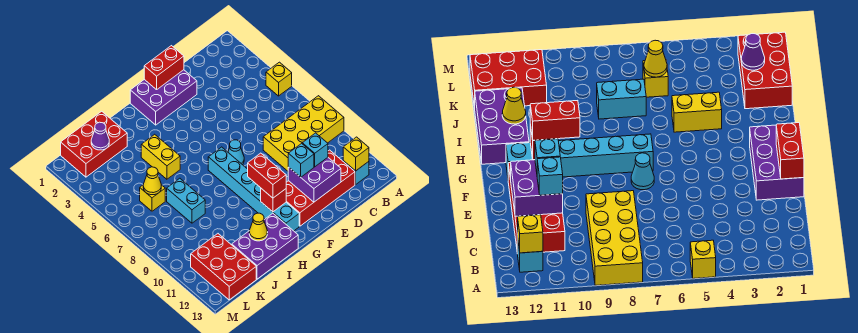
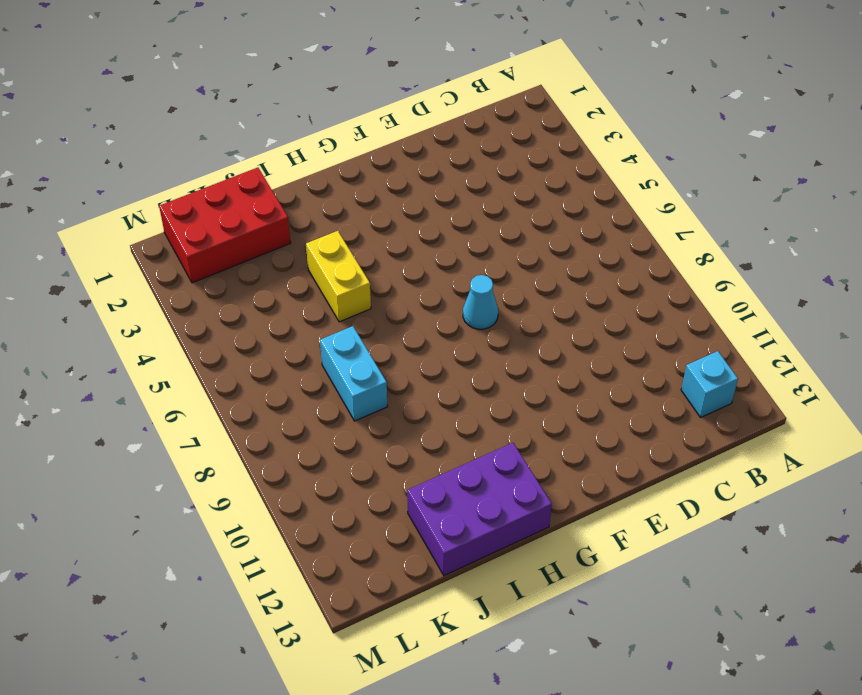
none -> yellow 1x1 brick [266,62,292,96]
none -> yellow 2x4 brick [263,96,344,171]
none -> red 2x4 brick [286,150,355,226]

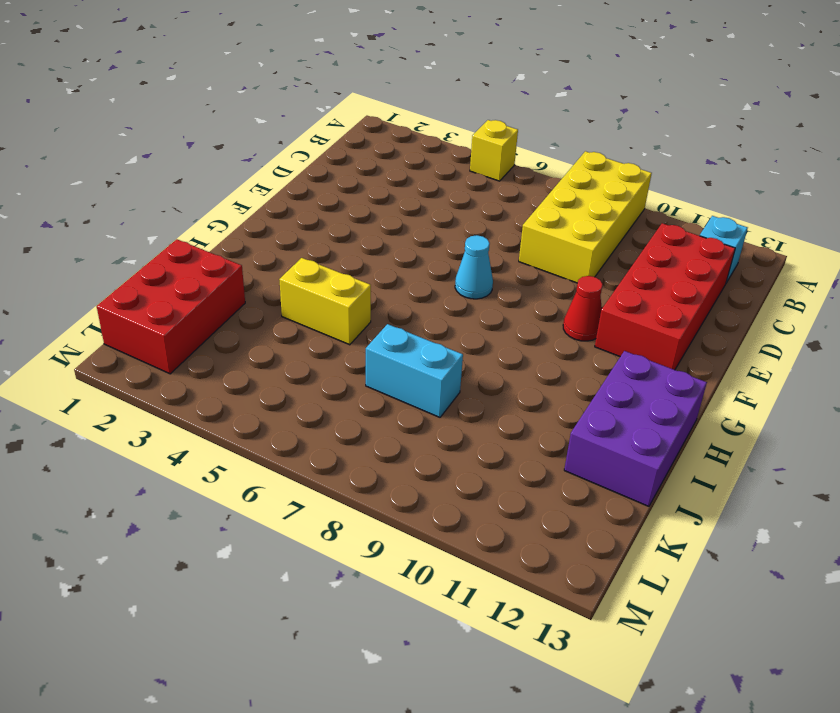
red 1x1 cone [563,276,603,341] -> none
none -> purple 2x3 brick [130,70,197,125]
none -> cyan 1x6 brick [208,147,299,231]
none -> yellow 1x1 brick [140,184,165,211]

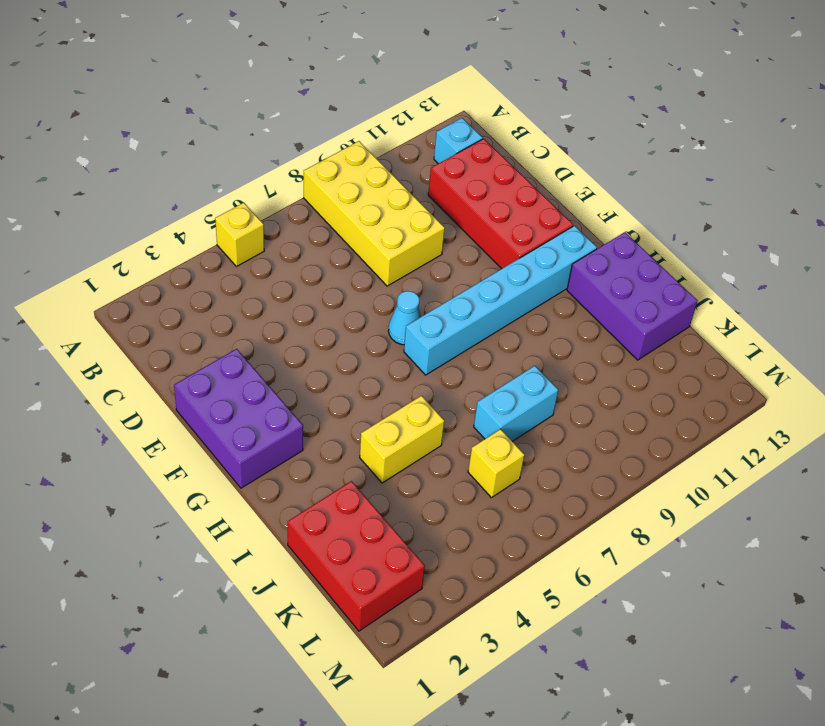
none -> red 2x3 brick [191,234,256,300]
none -> yellow 1x1 brick [343,137,369,171]
none -> purple 2x2 brick [288,158,341,202]

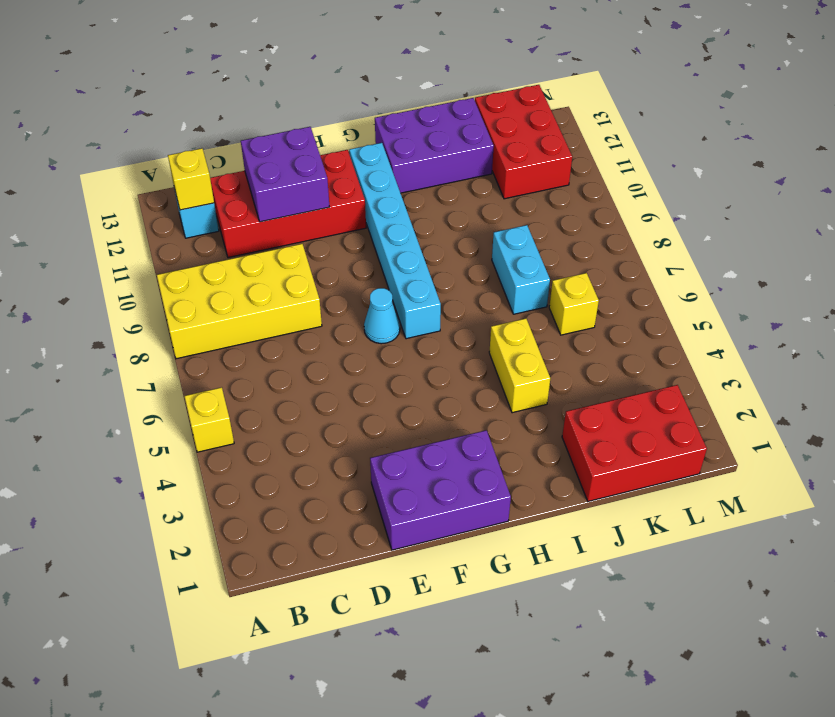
none -> red 1x2 brick [144,46,184,90]
none -> red 1x1 brick [261,189,286,212]
none -> yellow 1x1 cone [249,213,268,241]

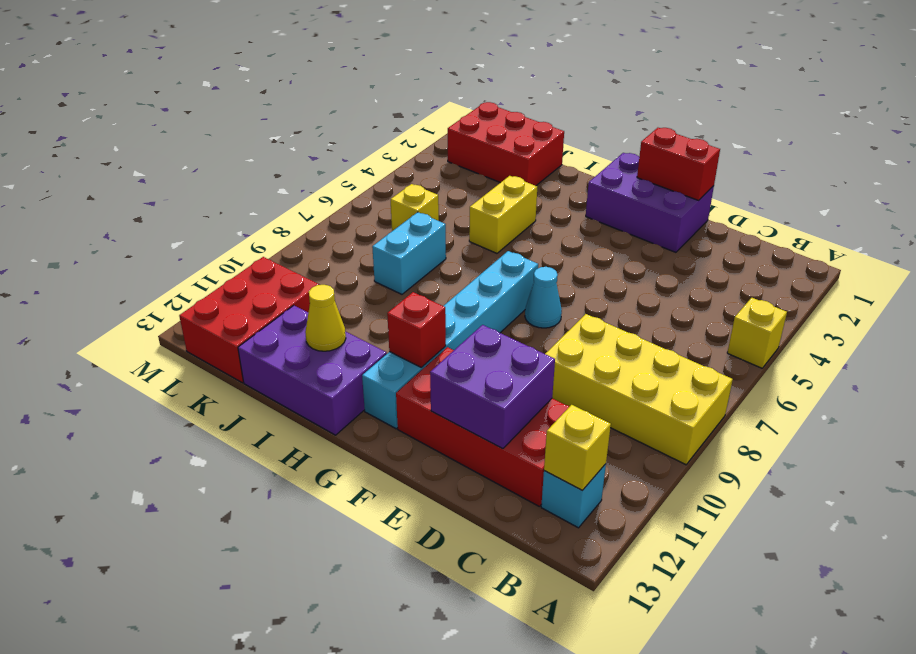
none -> purple 1x1 cone [91,122,109,150]
none -> yellow 1x1 cone [143,167,161,195]
none -> cyan 1x1 brick [302,133,328,167]

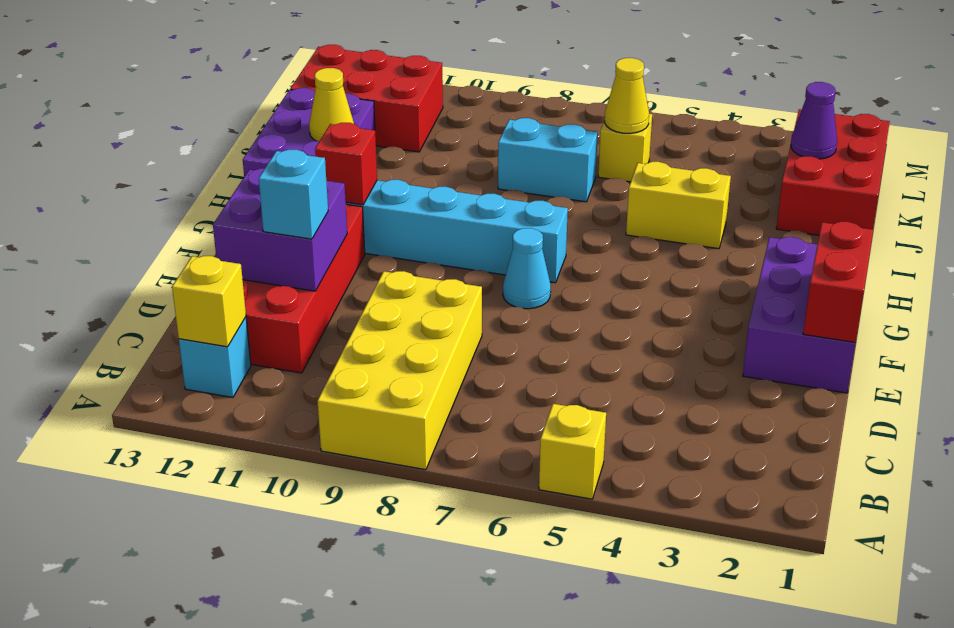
none -> cyan 1x1 brick [288,143,314,177]
none -> red 1x2 brick [248,153,286,198]

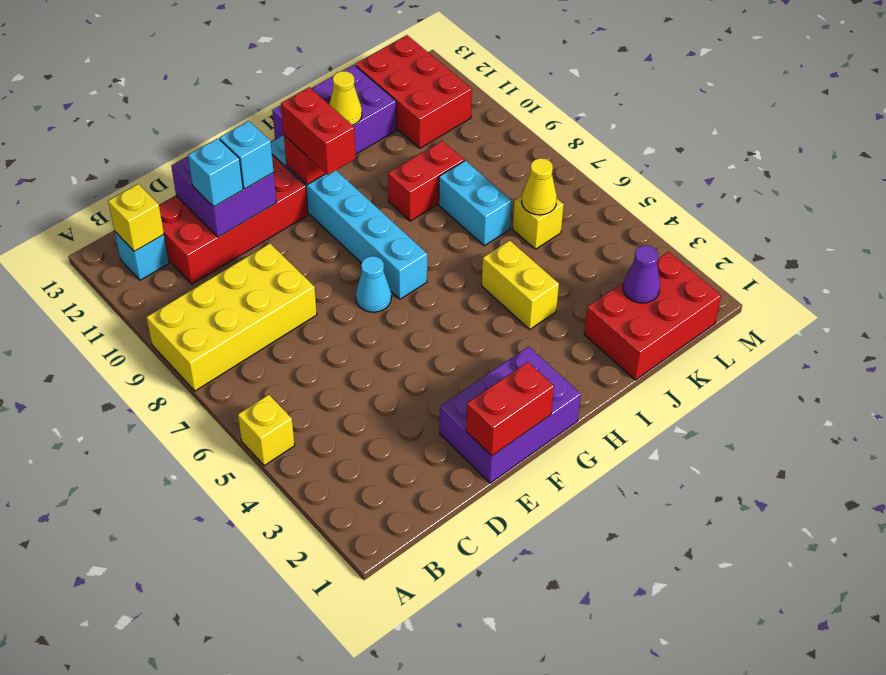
red 1x2 brick [388,141,464,221] -> none

